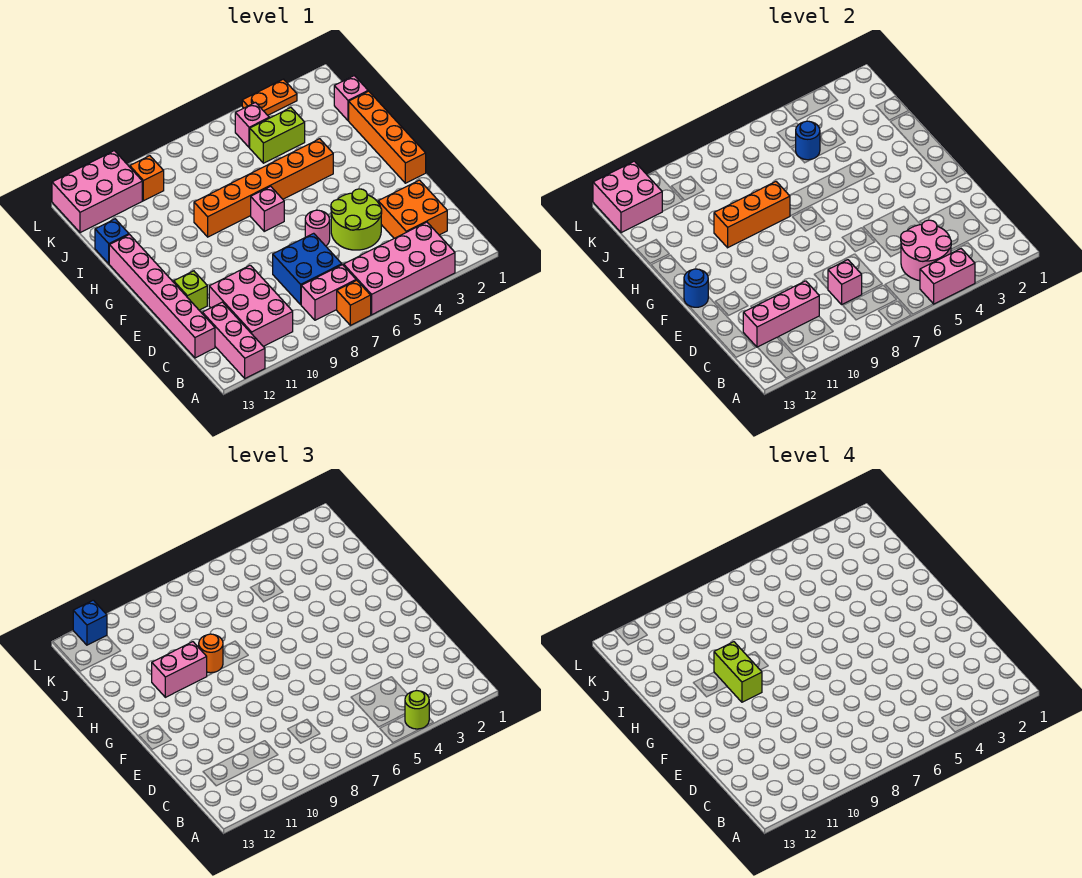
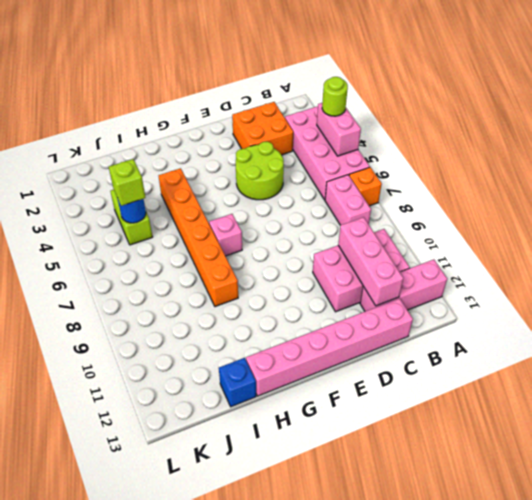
lime 1x1 brick [109,159,146,206] -> lime 1x1 brick moved to [174,271,207,310]
none -> blue 2x2 brick [273,233,342,304]
none -> pink 1x1 round brick [305,210,330,246]
none -> orange 1x4 brick [349,91,426,183]
none -> pink 1x1 brick [334,76,368,121]

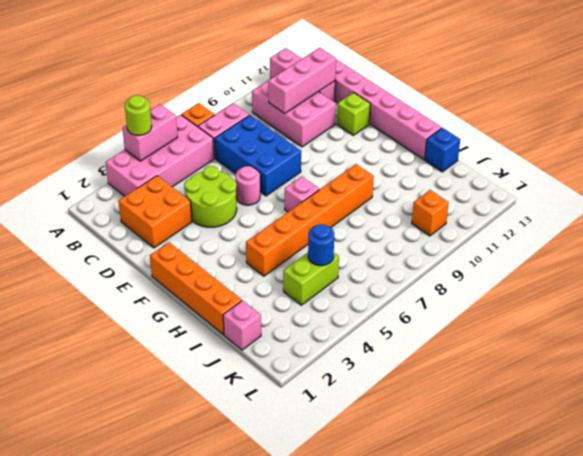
blue 2x3 brick [215,115,301,196] -> blue 2x2 brick [273,233,342,304]
none -> pink 1x1 brick [235,103,269,148]
none -> pink 2x3 brick [52,151,142,233]
none -> orange 1x2 plate [242,79,297,115]
none -> pink 2x2 round brick [901,220,951,281]

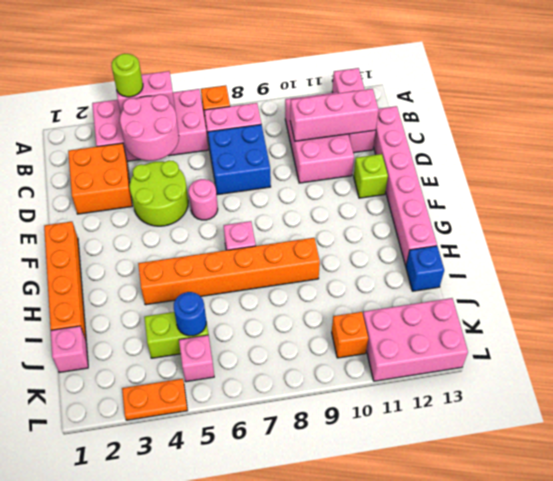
none -> pink 1x1 brick [828,260,862,304]
none -> blue 1x1 round brick [684,269,708,307]
none -> orange 1x3 brick [714,182,790,248]
none -> pink 2x2 brick [593,161,662,233]

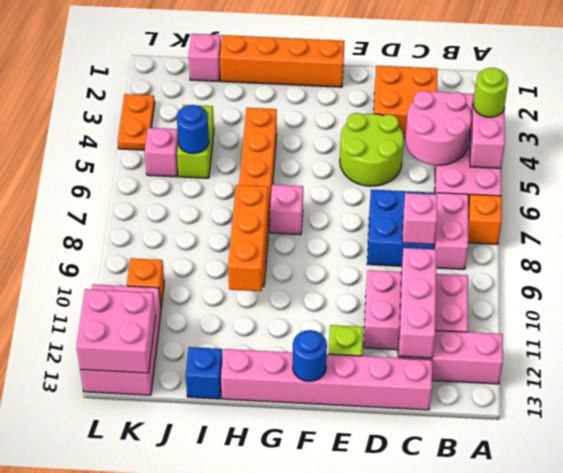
none -> pink 1x1 round brick [305,210,330,246]
none -> orange 1x1 round brick [199,634,223,673]
none -> pink 1x2 brick [152,642,207,697]
none -> blue 1x1 brick [73,600,107,645]

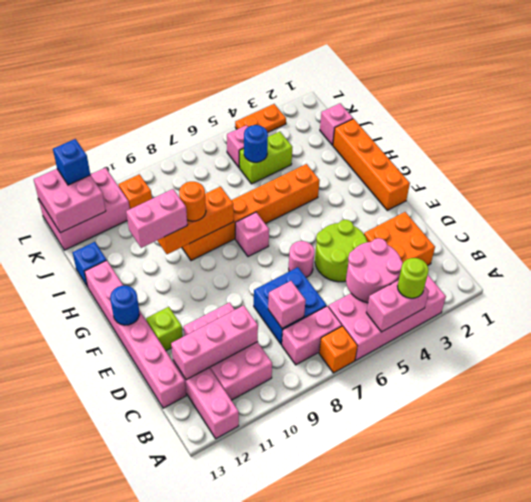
none -> lime 1x2 brick [714,642,762,702]

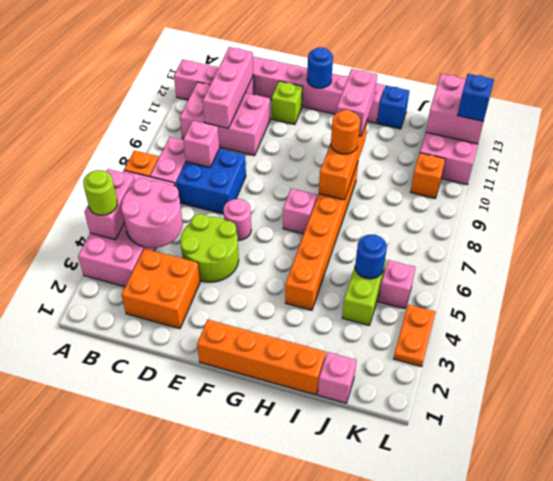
none -> lime 1x2 brick [714,642,762,702]

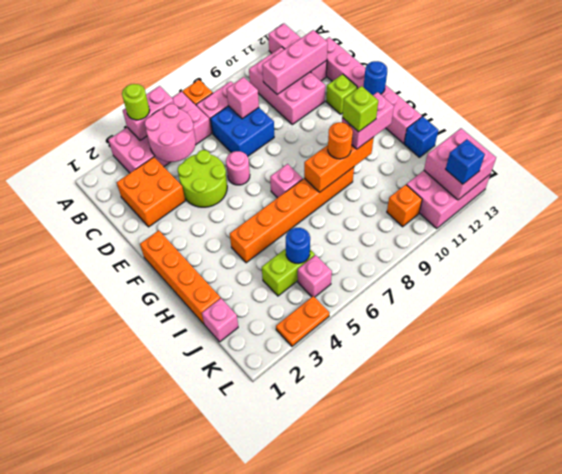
lime 1x1 brick [342,86,378,132] -> lime 1x2 brick [714,642,762,702]

